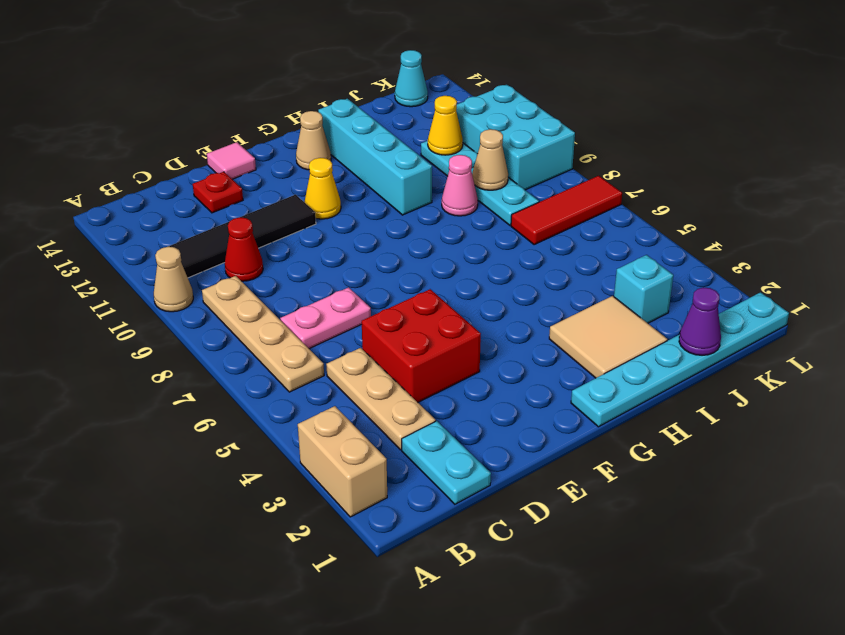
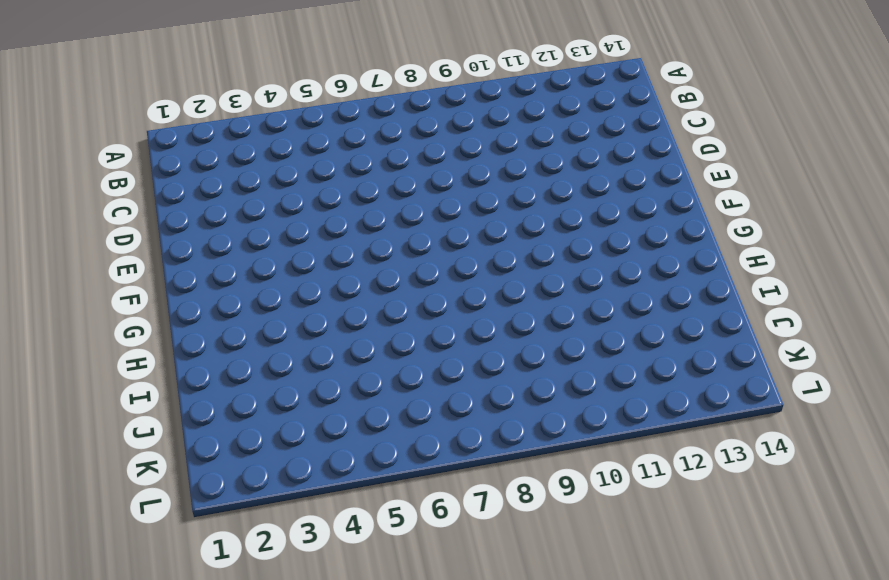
none -> tan 1x2 brick [298,406,387,517]
none -> tan 1x1 cone [154,247,193,312]
none -> tan 1x4 plate [202,276,324,392]

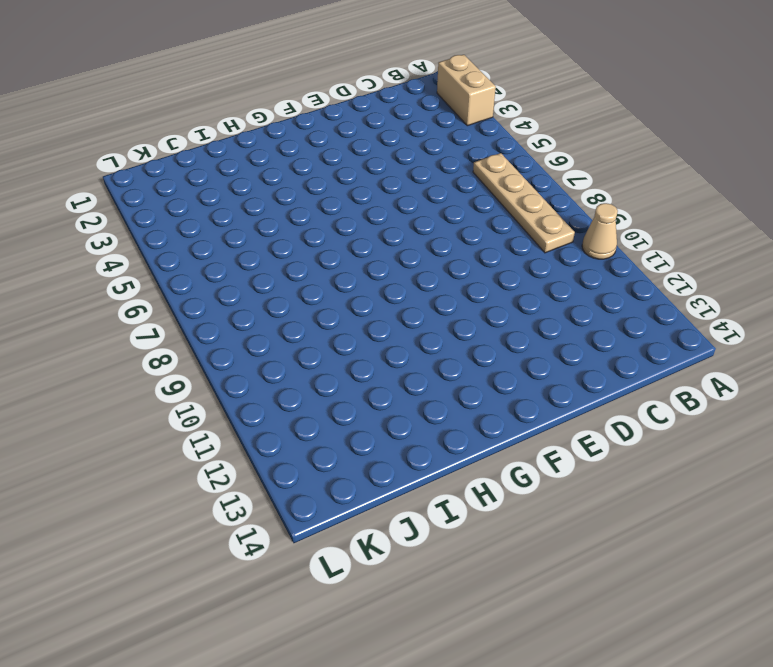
none -> black 1x4 tile [168,195,316,278]
none -> cyan 1x2 plate [402,421,491,504]
none -> tan 1x3 plate [326,348,436,450]

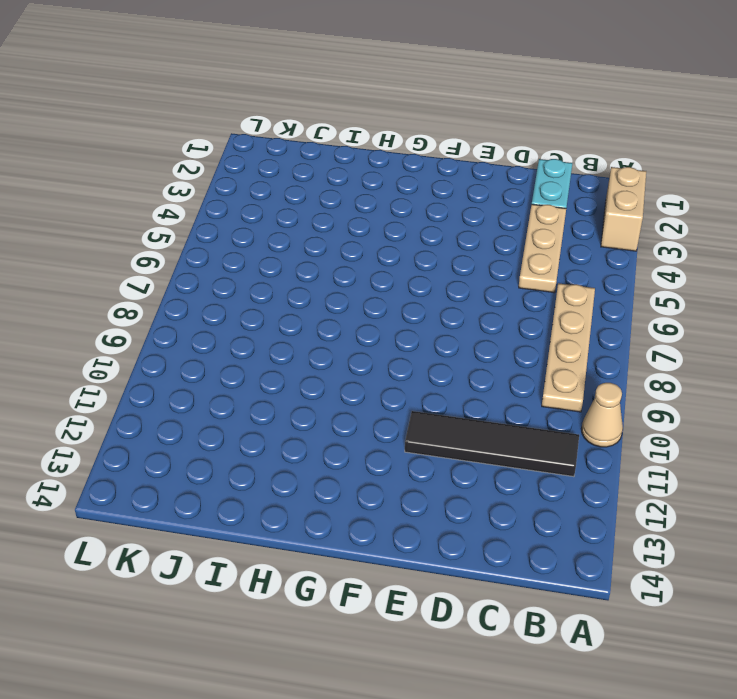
none -> pink 1x2 plate [280,287,371,349]
none -> red 1x1 cone [225,217,263,281]
none -> red 2x2 brick [362,289,481,402]

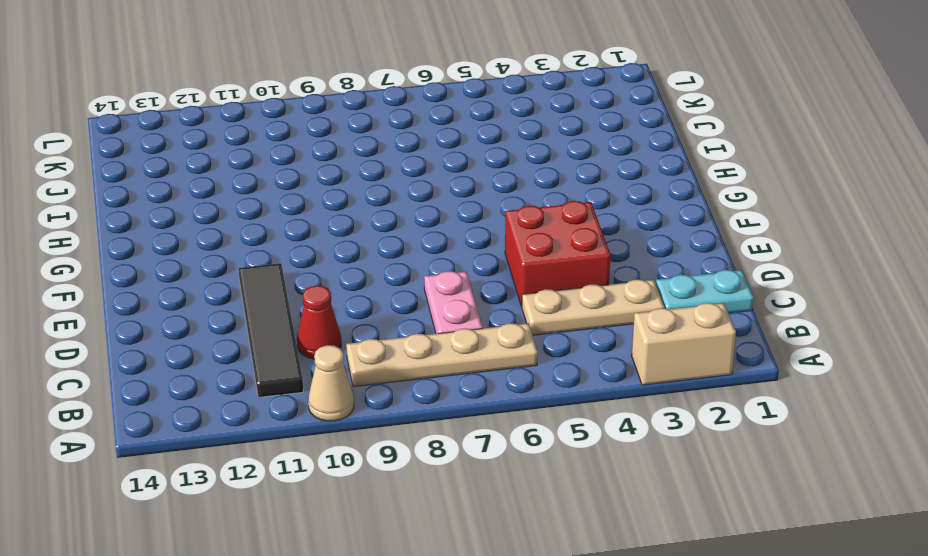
none -> red 1x1 plate [193,172,243,213]
none -> pink 1x1 tile [207,142,256,179]
none -> yellow 1x1 cone [305,158,341,219]

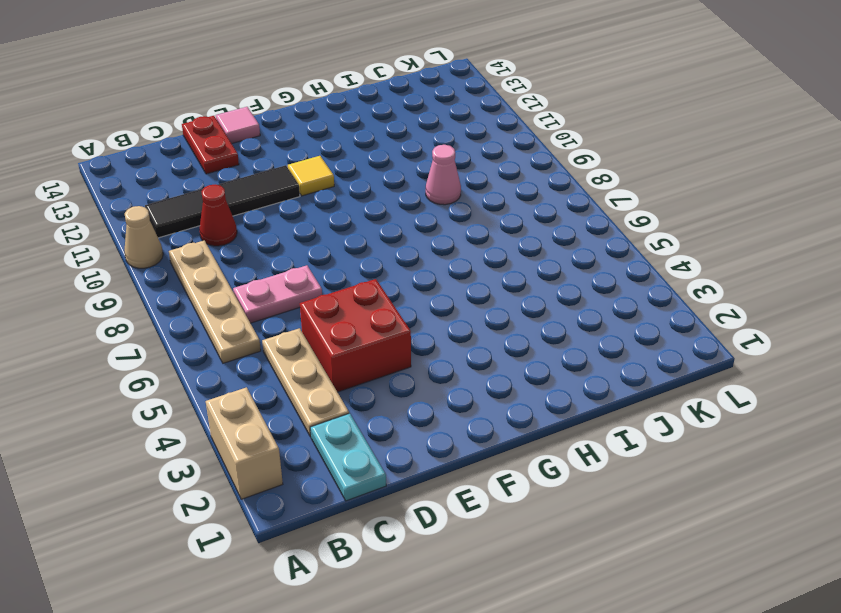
red 1x2 plate [182,116,239,174] -> red 1x1 plate [193,172,243,213]
yellow 1x1 tile [288,156,334,196] -> yellow 1x1 cone [305,158,341,219]
none -> cyan 1x6 plate [571,292,789,427]
none -> tan 1x1 cone [296,111,331,170]
none -> tan 2x2 tile [549,296,667,378]

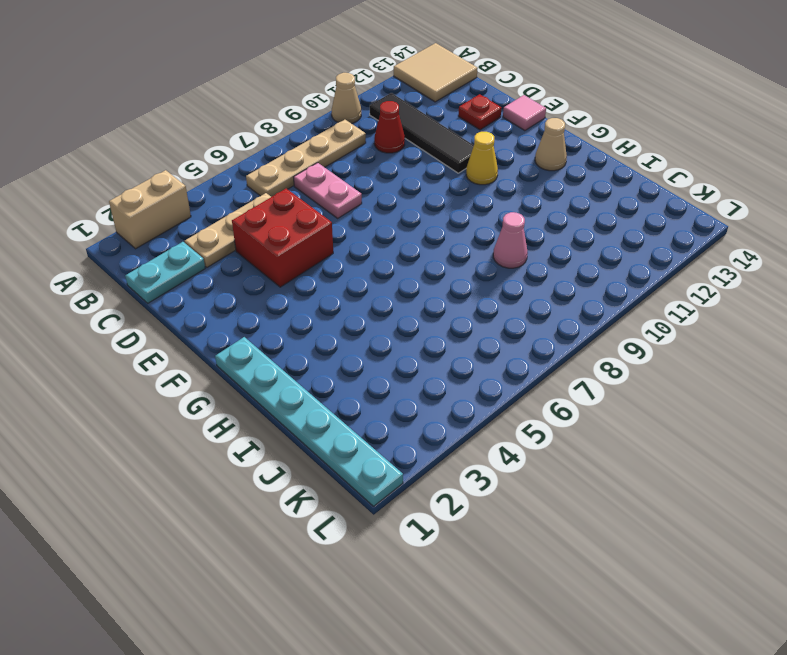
tan 2x2 tile [394,43,478,102] -> tan 2x2 tile moved to [549,296,667,378]
none -> cyan 1x4 brick [318,99,432,215]
none -> cyan 1x1 brick [614,255,673,323]
none -> red 1x3 tile [511,176,622,245]

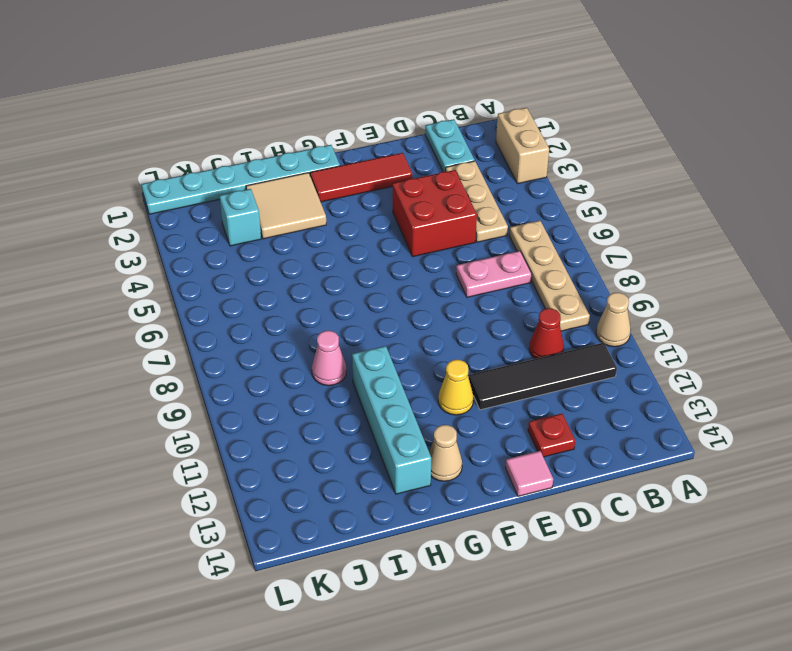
red 1x3 tile [310,153,412,202] -> red 1x3 tile moved to [511,176,622,245]
none -> cyan 1x4 plate [421,141,539,225]
none -> cyan 2x3 brick [456,85,575,190]
none -> cyan 1x1 cone [395,50,428,107]

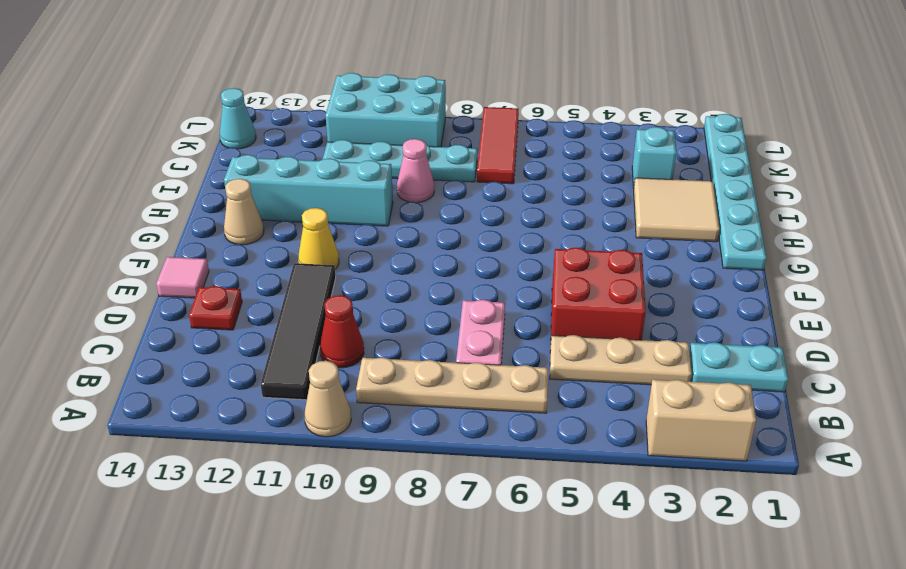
none -> purple 1x1 cone [679,287,721,355]
none -> tan 1x1 cone [472,129,508,190]
none -> yellow 1x1 cone [427,96,463,155]

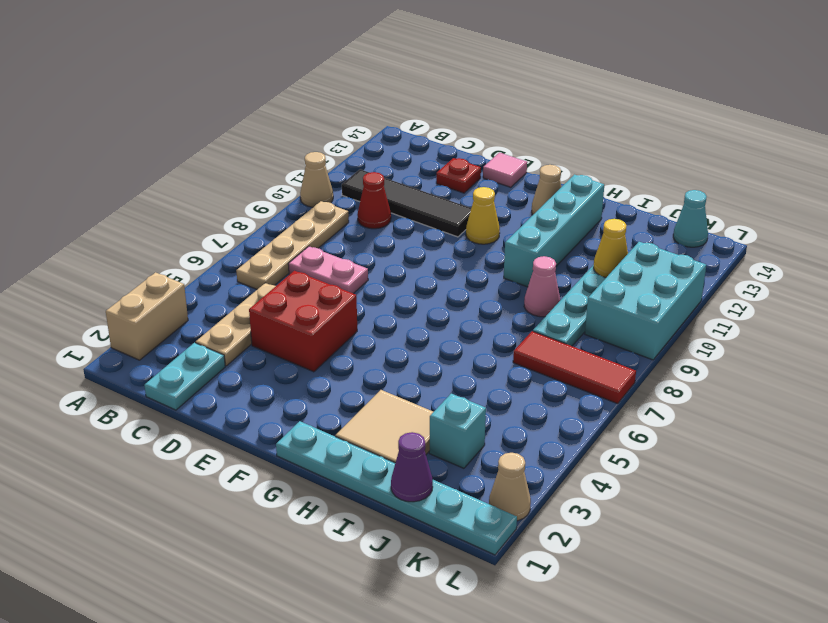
tan 1x1 cone [489,453,531,521] -> tan 1x1 cone moved to [472,129,508,190]

